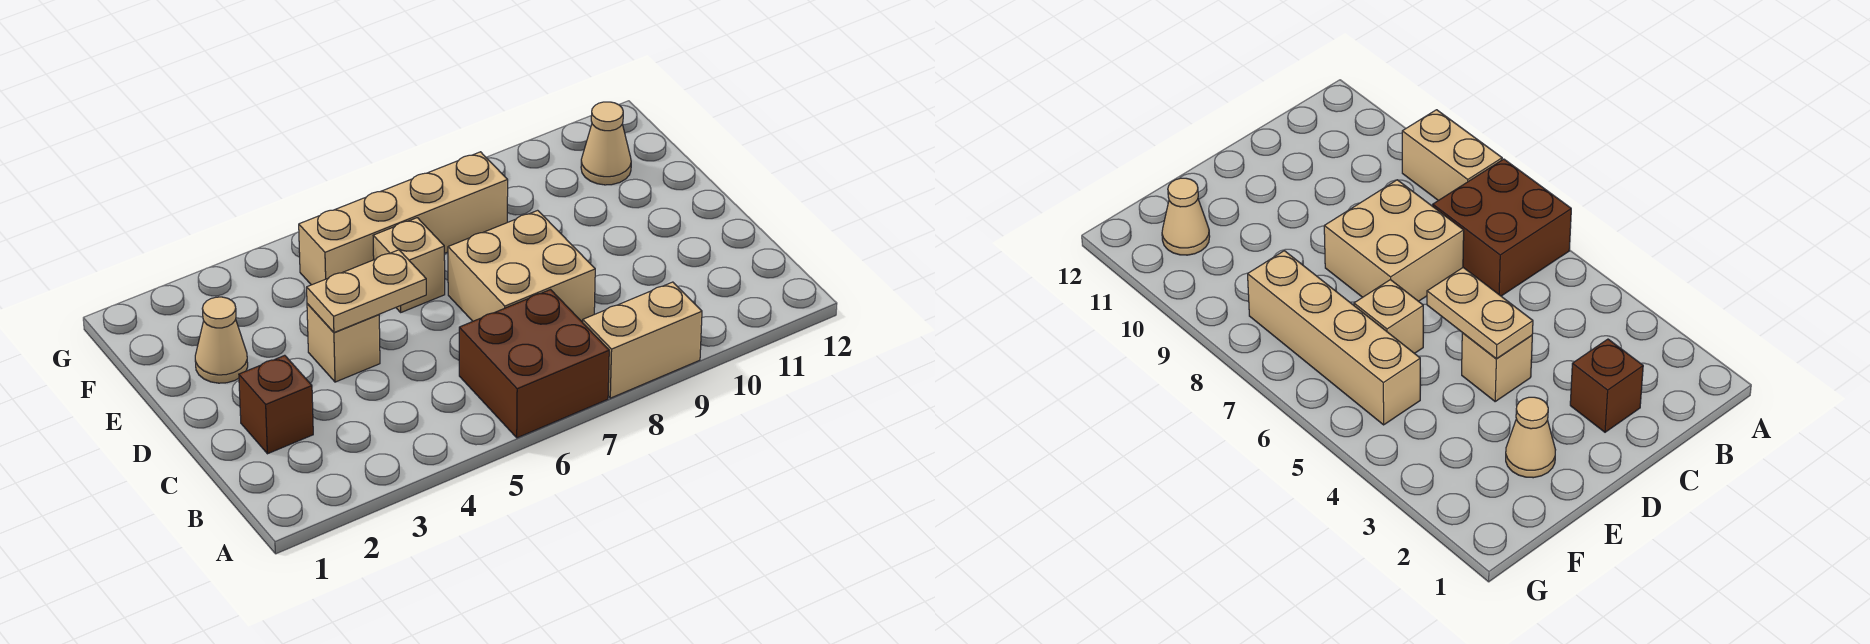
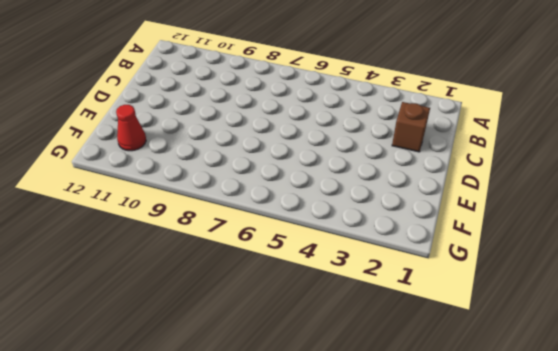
red 1x1 cone [116,105,146,151] -> tan 1x1 cone [581,102,631,185]
none -> brown 2x2 brick [459,290,609,438]
none -> tan 1x2 brick [583,282,702,398]

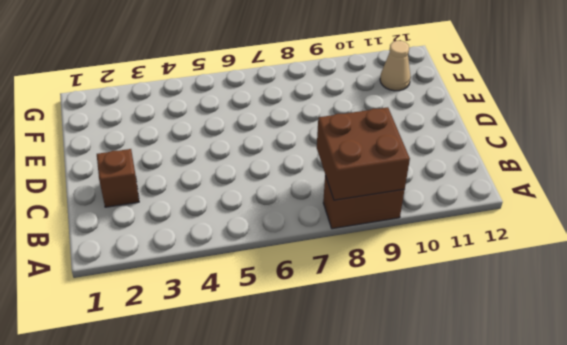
brown 1x2 brick [323,175,405,229] -> tan 1x2 brick [583,282,702,398]
brown 2x2 brick [317,107,410,200] -> brown 2x2 brick moved to [459,290,609,438]
none -> tan 2x2 brick [448,210,595,322]
none -> tan 1x1 brick [307,304,380,382]

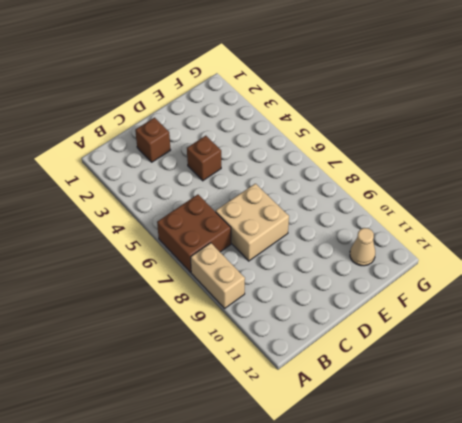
brown 1x1 brick [187,136,221,181] -> tan 1x1 brick [307,304,380,382]
none -> tan 1x1 cone [195,297,248,383]
none -> tan 1x1 brick [373,218,445,312]

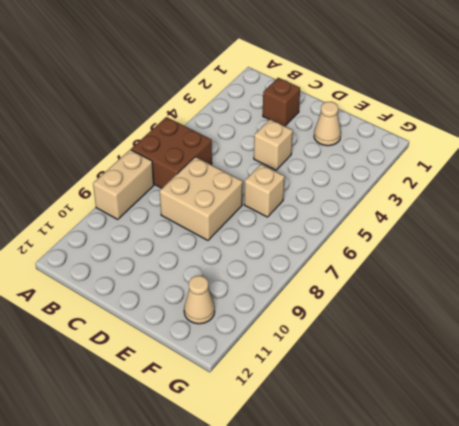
none -> tan 1x4 brick [299,152,508,285]
none -> tan 1x2 plate [307,250,426,333]

